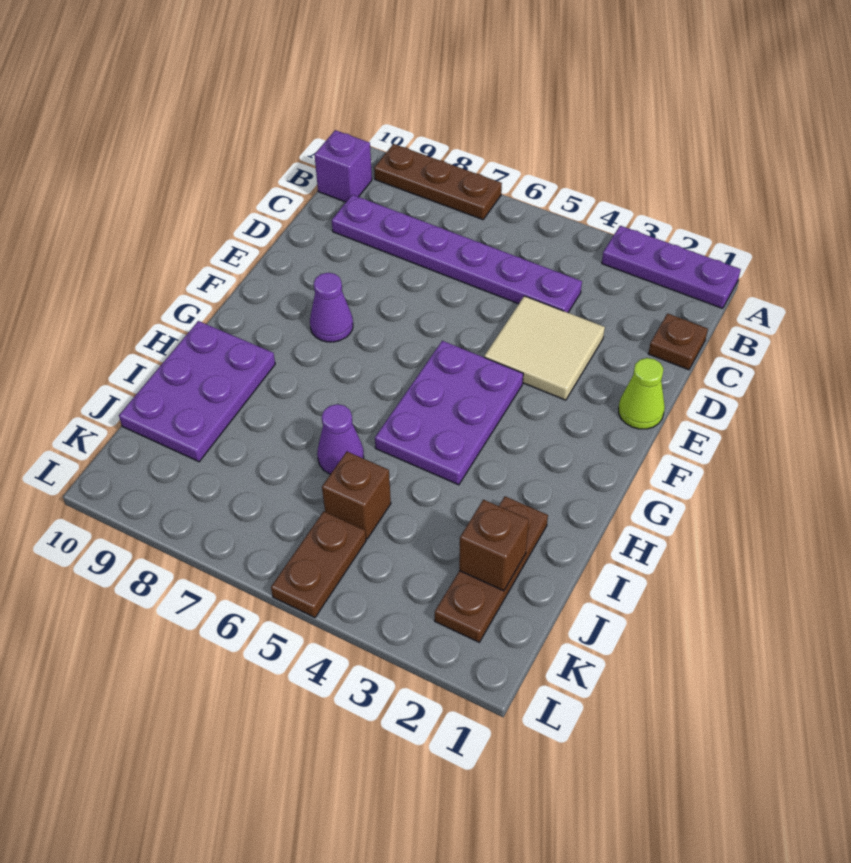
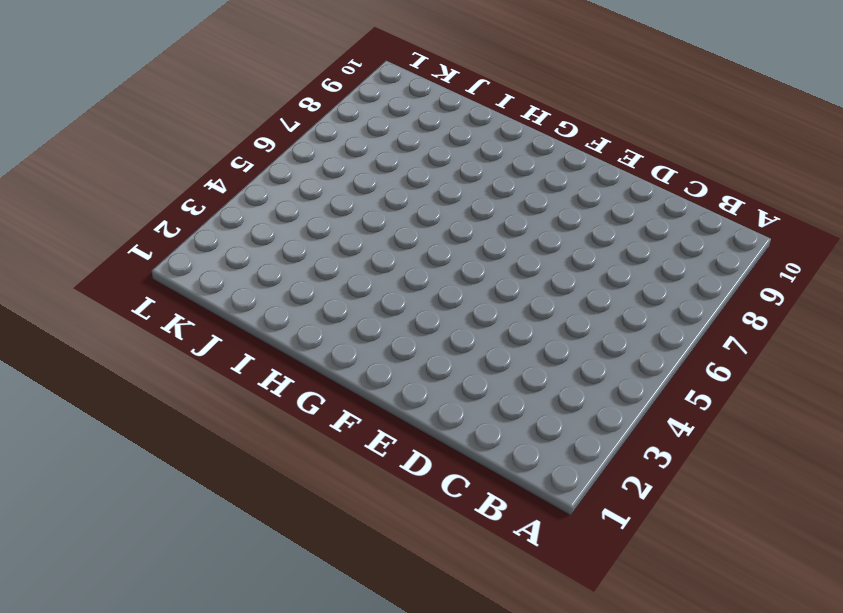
none -> purple 1x3 plate [602,226,741,308]
none -> brown 1x3 plate [374,144,502,220]
none -> purple 1x1 brick [314,130,372,202]

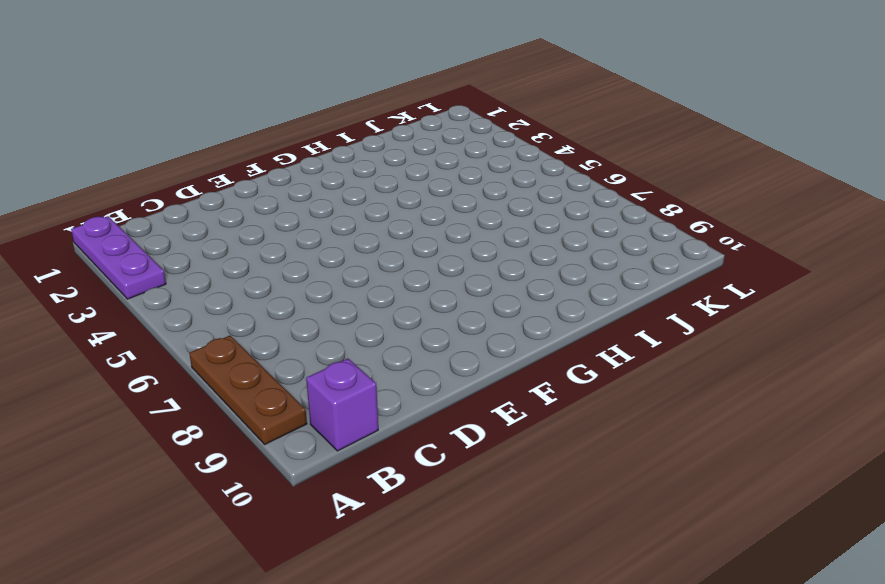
none -> brown 1x1 plate [648,313,708,370]
none -> purple 1x6 plate [332,195,582,313]
none -> tan 2x2 tile [484,296,605,400]

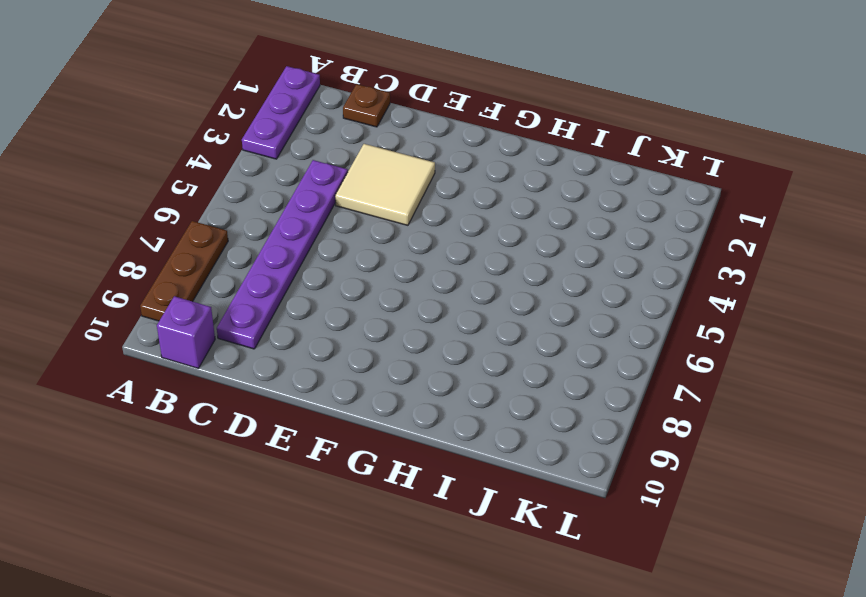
none -> lime 1x1 cone [618,358,665,429]
none -> purple 2x3 plate [375,341,523,485]
none -> purple 1x1 cone [310,273,353,342]

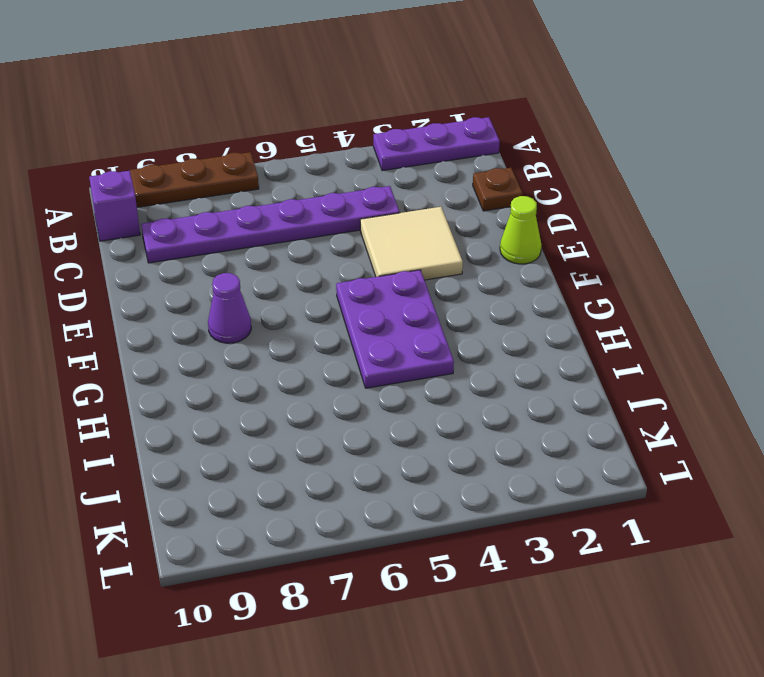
none -> purple 2x3 plate [119,321,275,462]
none -> brown 1x3 plate [435,496,548,642]
none -> purple 1x1 cone [317,404,364,474]

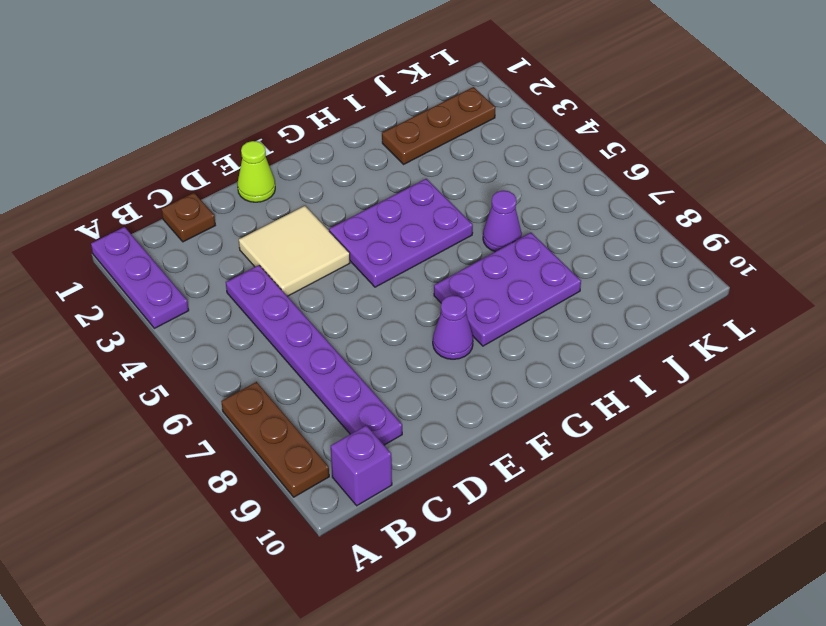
purple 2x3 plate [434,233,581,346] -> purple 2x3 plate moved to [119,321,275,462]
none -> brown 1x1 brick [322,452,391,539]
none -> brown 1x2 plate [271,511,366,618]
none -> brown 1x1 brick [459,500,529,591]

